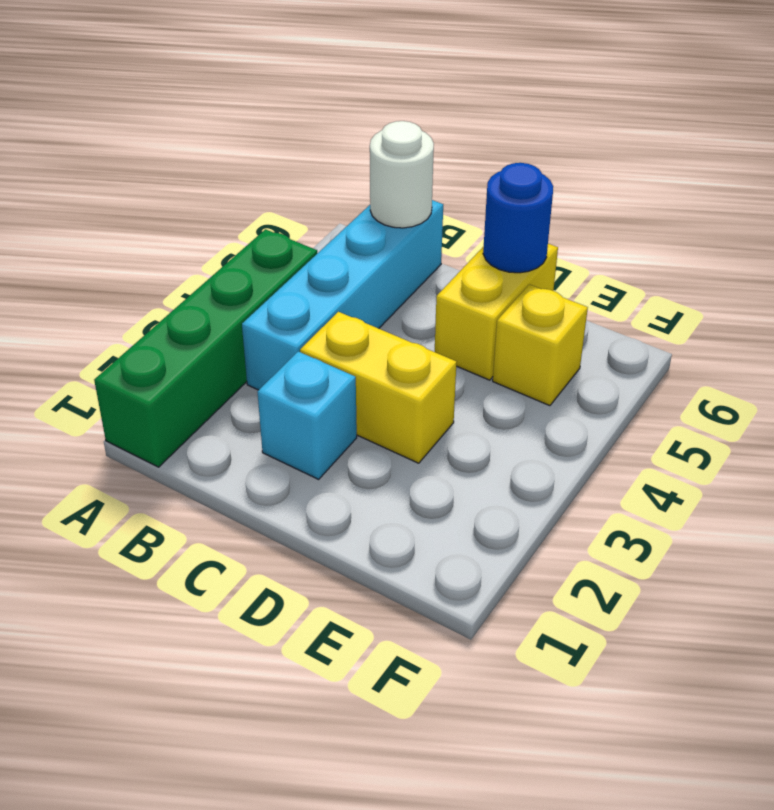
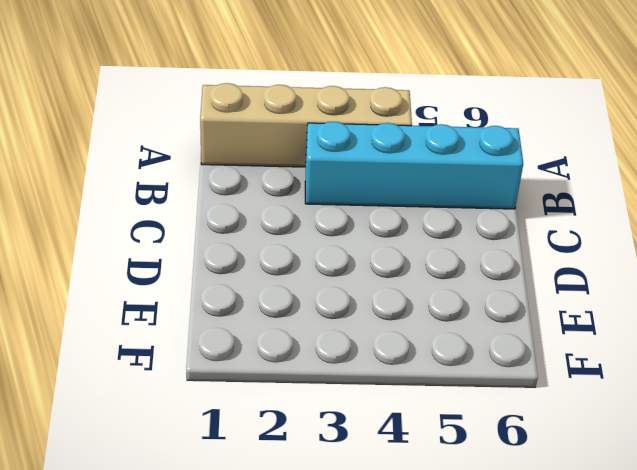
tan 1x4 brick [200,83,412,167] -> green 1x4 brick [94,229,317,467]
none -> cyan 1x1 brick [258,351,357,479]
none -> yellow 1x2 brick [300,312,457,463]

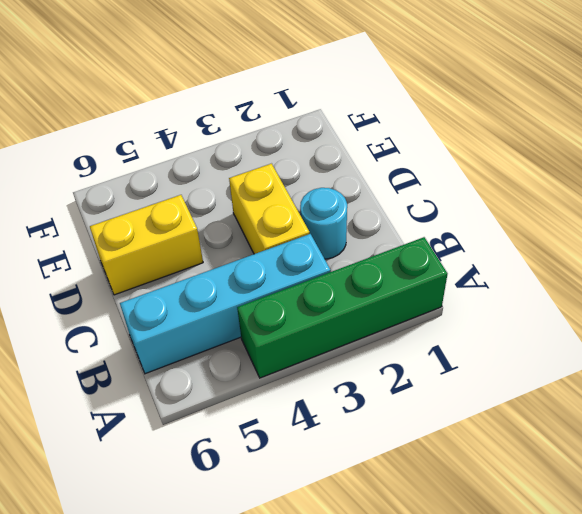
cyan 1x1 round brick [300,188,347,259] -> cyan 1x1 brick [258,351,357,479]
none -> yellow 1x1 brick [493,284,588,406]
none -> white 1x1 round brick [370,121,434,228]

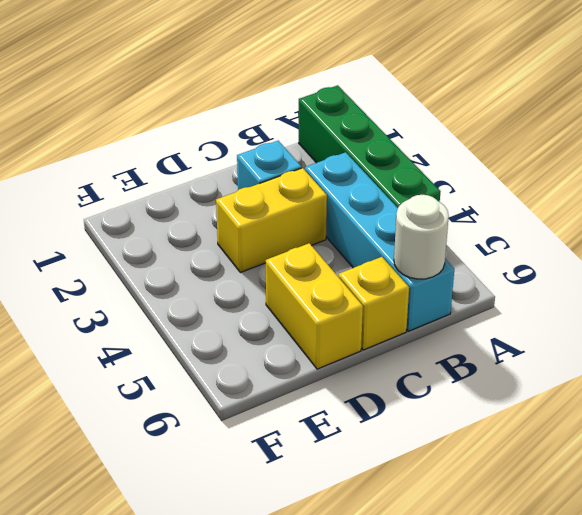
yellow 1x1 brick [338,257,409,350] -> yellow 1x1 brick moved to [493,284,588,406]
none -> blue 1x1 round brick [483,163,553,273]

